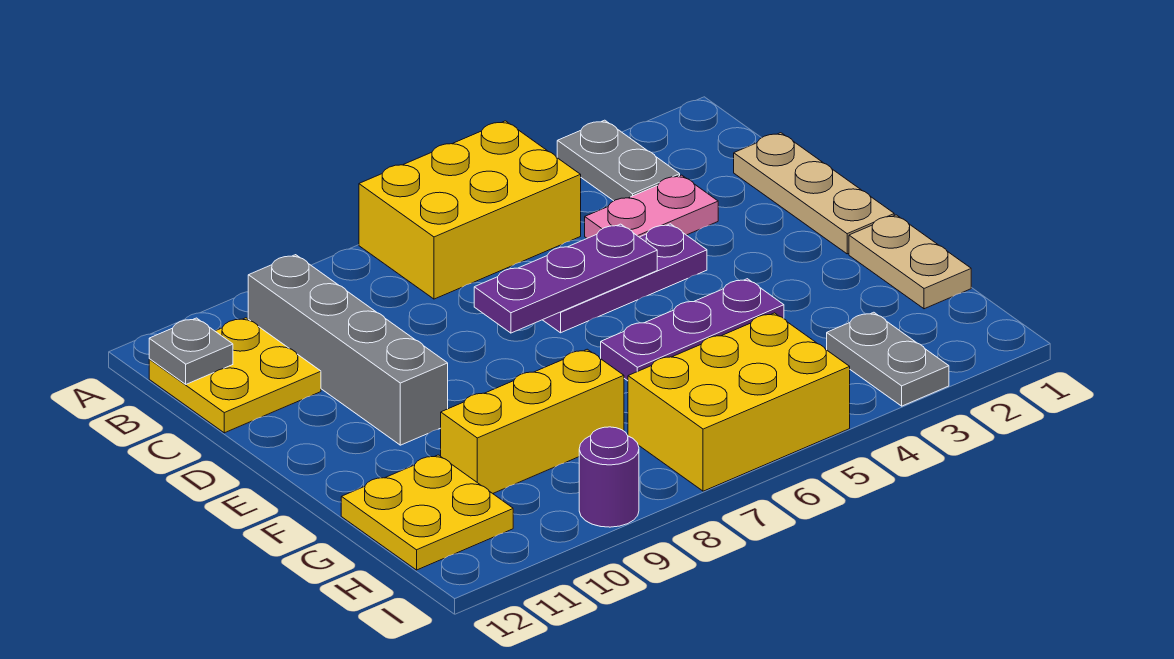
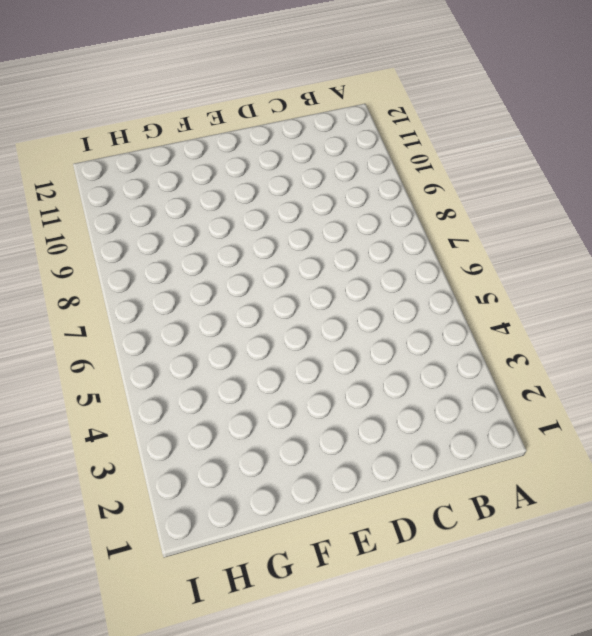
none -> grey 1x2 plate [557,120,680,201]
none -> yellow 2x3 brick [359,121,581,299]
none -> grey 1x4 brick [248,255,448,445]

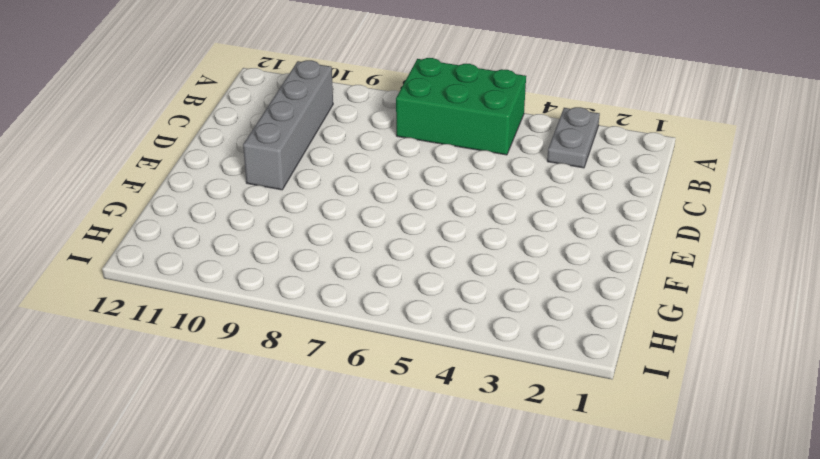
green 2x3 brick [396,58,526,155] -> yellow 2x3 brick [359,121,581,299]
none -> yellow 2x2 plate [149,318,321,433]
none -> tan 1x3 plate [734,133,894,254]
none -> pink 1x2 plate [585,175,718,238]

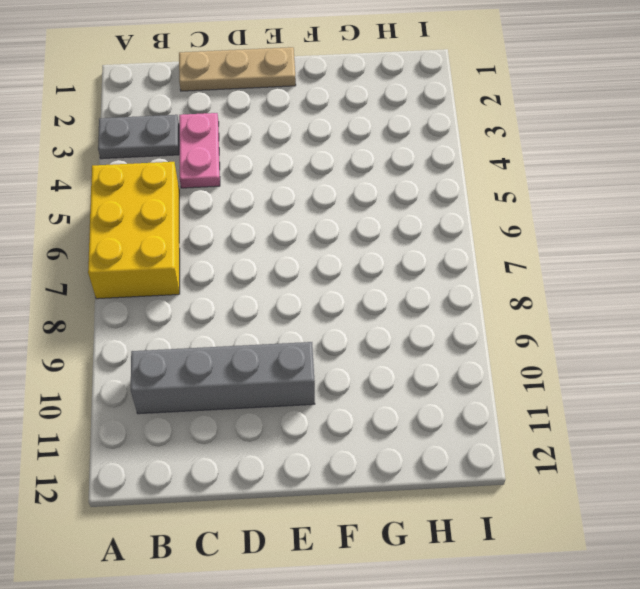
none -> yellow 2x2 plate [149,318,321,433]
none -> purple 1x3 plate [543,224,707,333]
none -> tan 1x2 plate [849,215,971,309]

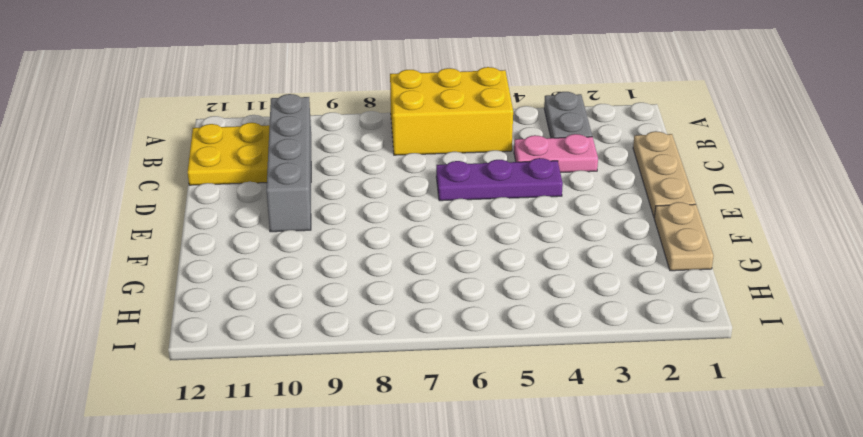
none -> purple 1x3 plate [601,279,784,381]
none -> yellow 1x3 brick [441,349,624,493]
none -> yellow 2x2 plate [341,455,513,570]

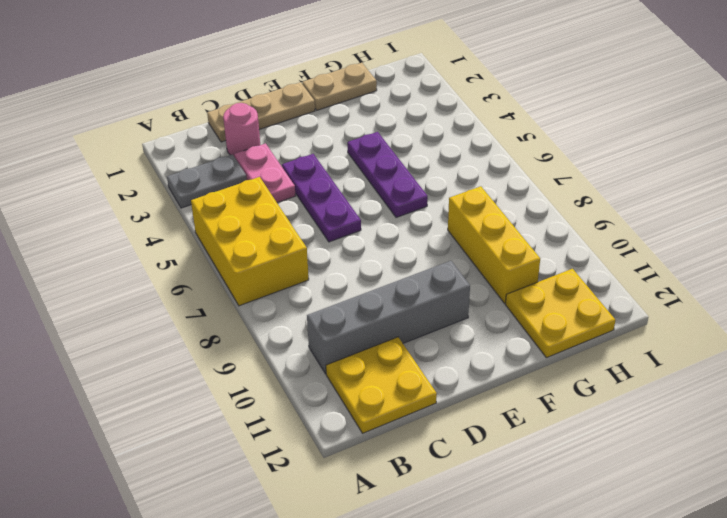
pink 1x1 round brick [223,103,260,157] -> none
none -> grey 1x2 plate [827,312,949,406]
none -> yellow 2x3 brick [628,313,850,491]
none -> purple 1x1 round brick [579,427,639,527]

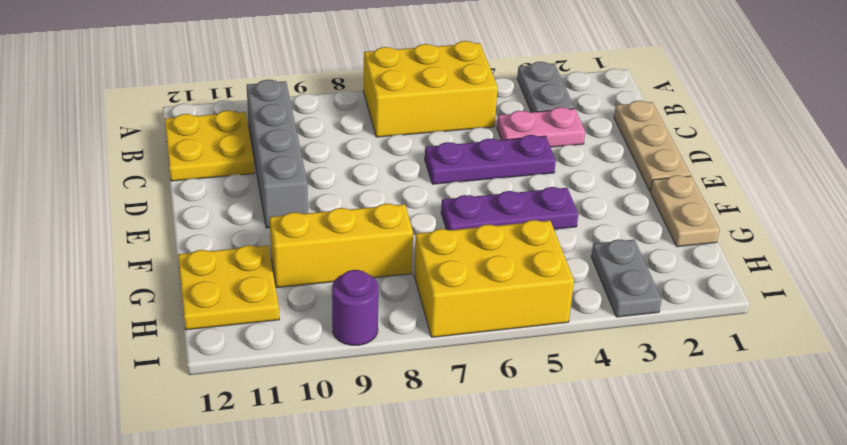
none -> grey 1x1 plate [149,318,233,384]
none -> purple 1x3 plate [474,224,657,333]

